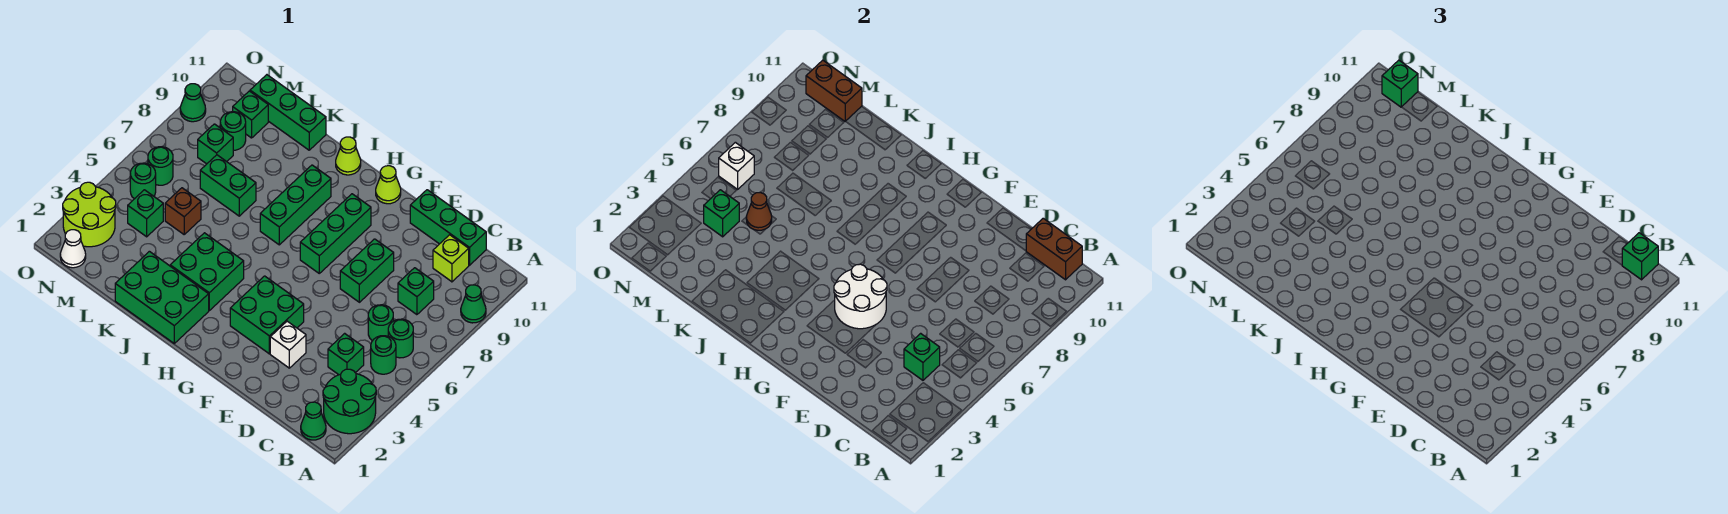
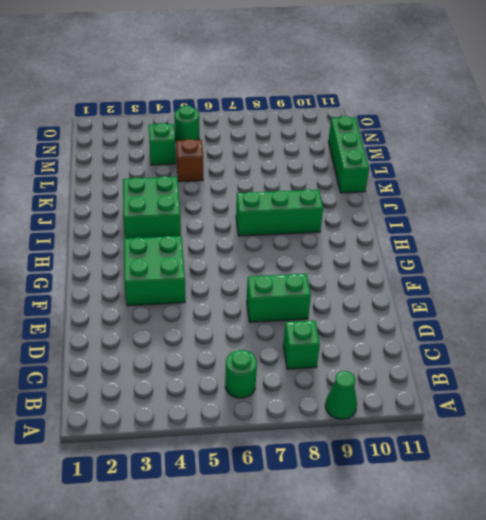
none -> green 2x2 round brick [323,369,376,434]
none -> green 1x1 cone [301,402,326,440]
none -> green 1x1 round brick [371,336,396,374]
none -> green 1x1 brick [328,333,364,375]

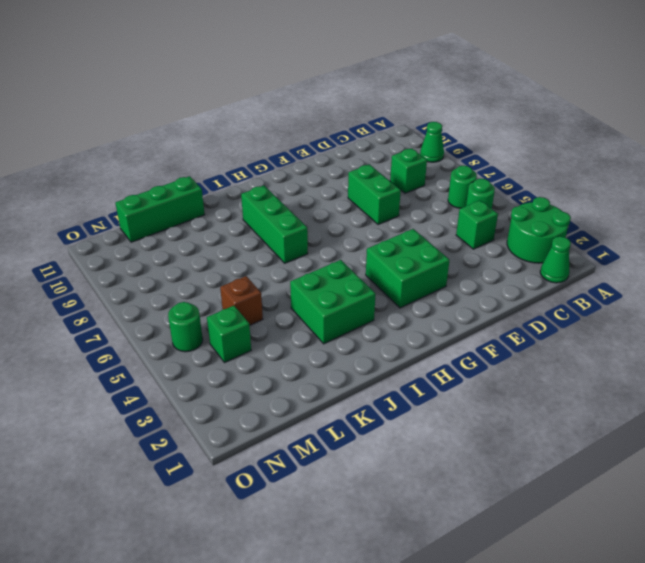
none -> green 1x1 round brick [368,305,393,341]
none -> lime 1x1 brick [433,235,469,282]
none -> green 1x3 brick [410,190,486,265]
none -> white 1x1 brick [270,321,306,368]

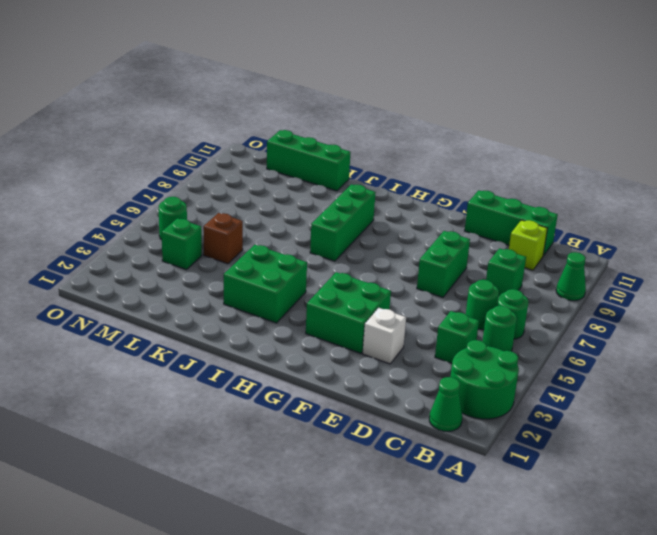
none -> green 1x3 brick [300,194,371,273]
none -> lime 1x1 cone [376,166,401,204]
none -> green 2x3 brick [115,251,209,343]
none -> lime 1x1 cone [336,137,361,175]

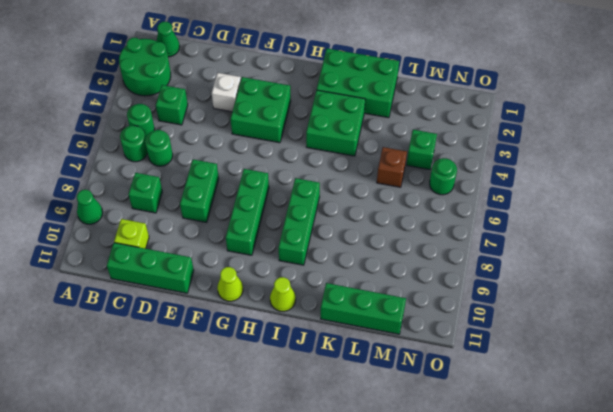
none -> green 1x2 brick [200,155,256,216]
none -> green 1x1 brick [198,124,233,164]
none -> green 1x1 round brick [220,112,246,150]
none -> green 1x1 brick [233,91,268,138]

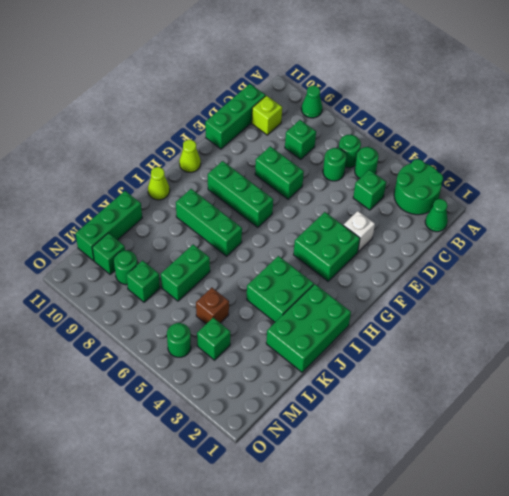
none -> white 1x1 cone [60,230,86,268]
none -> lime 2x2 round brick [63,182,116,247]
none -> green 1x1 round brick [148,147,173,185]
none -> green 1x1 cone [180,84,206,122]

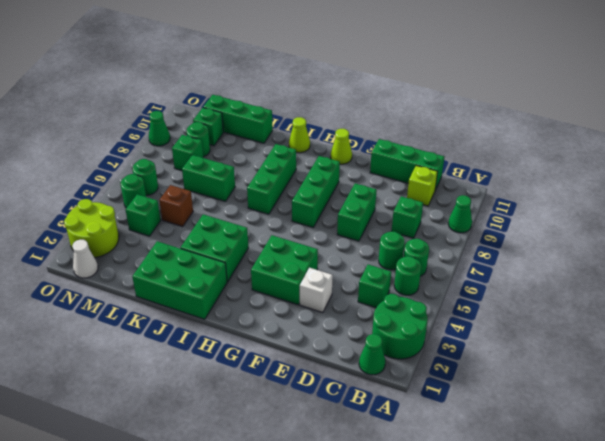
none -> brown 1x2 brick [1026,218,1082,280]
none -> green 1x1 brick [904,333,940,380]
none -> white 2x2 round brick [834,264,887,329]
none -> brown 1x1 cone [746,193,772,230]

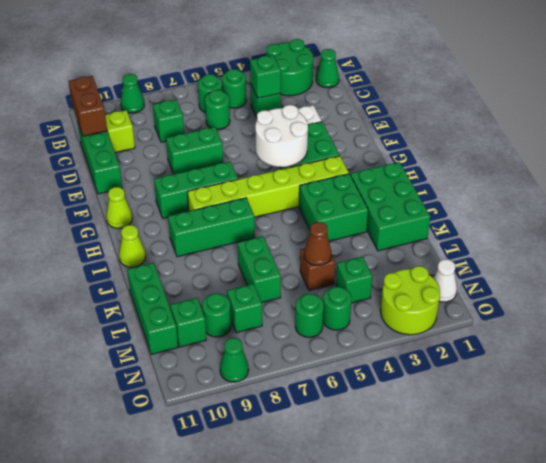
lime 1x6 brick [187,156,349,217] -> none
none -> green 1x1 brick [704,190,739,237]
none -> brown 1x2 brick [806,60,862,121]
none -> white 1x1 brick [719,142,754,189]
none -> green 1x1 brick [1622,233,1658,280]

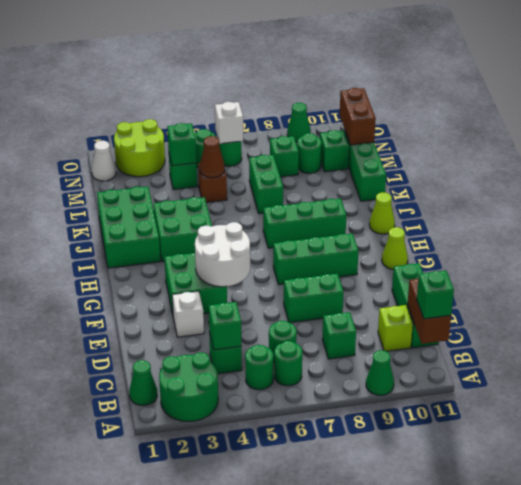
none -> green 1x1 brick [1382,60,1418,107]

